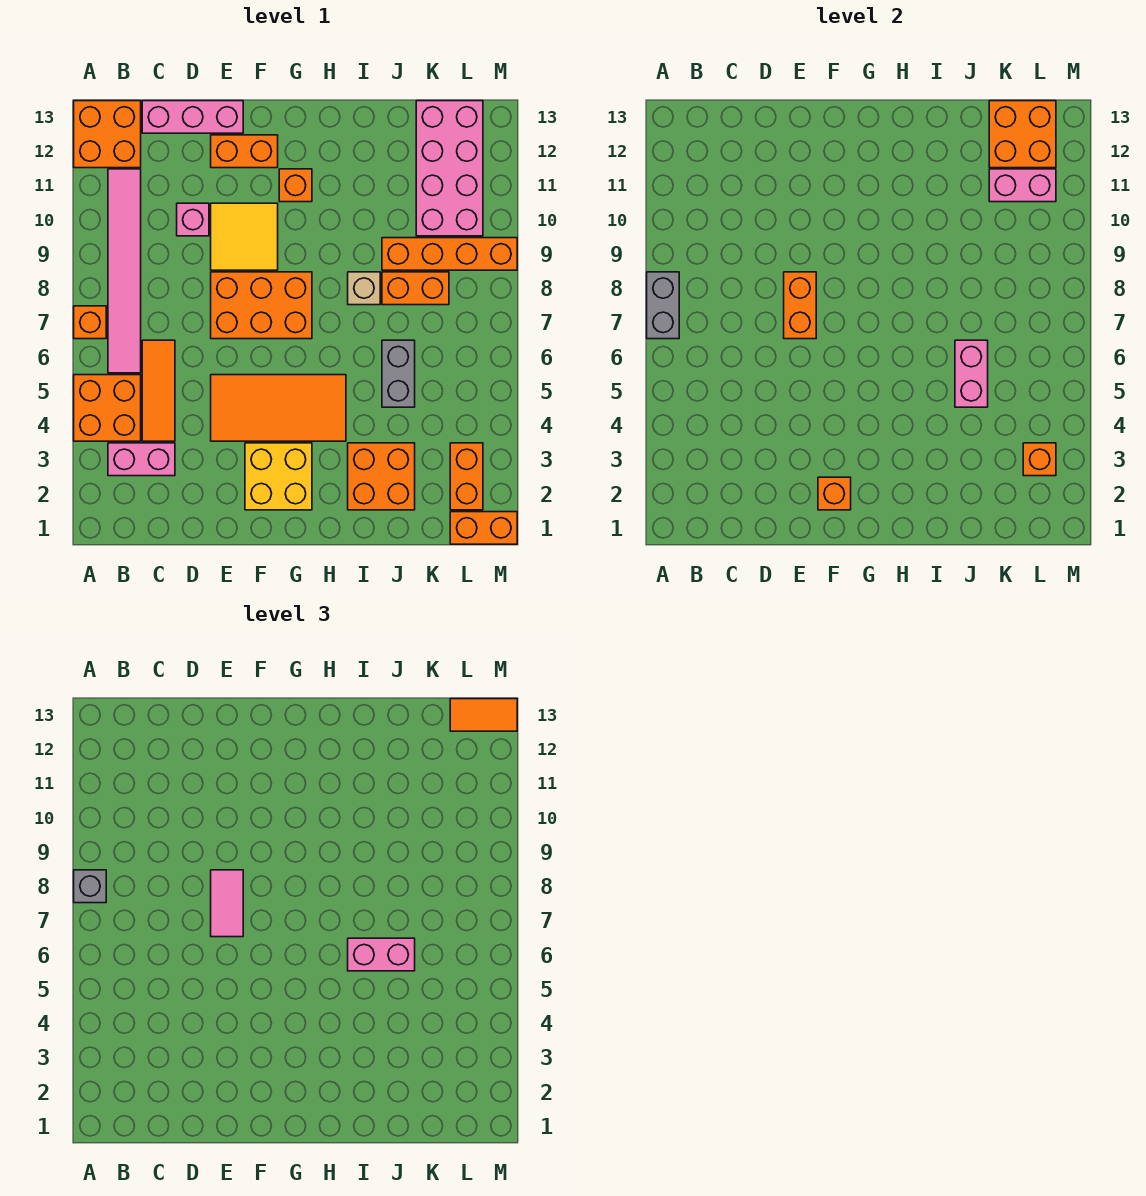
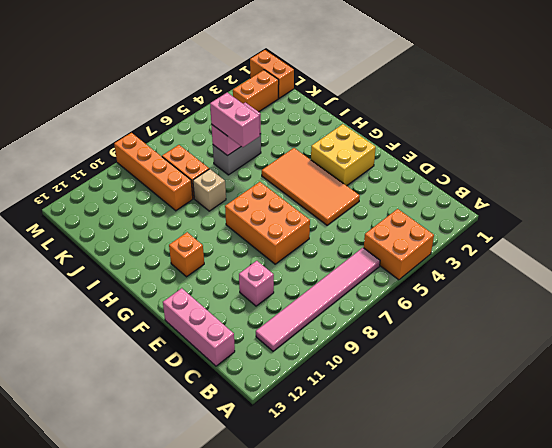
none -> orange 1x1 brick [74,306,106,339]
none -> orange 2x2 brick [74,101,141,168]
none -> pink 1x2 brick [108,443,175,476]
none -> orange 1x3 tile [142,340,175,441]

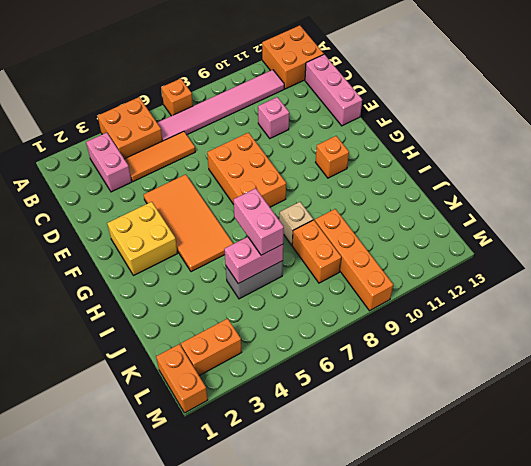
none -> yellow 2x2 tile [211,203,278,270]
none -> orange 1x2 brick [211,135,278,168]
none -> orange 2x2 brick [348,443,415,510]
none -> pink 2x4 brick [416,101,483,236]

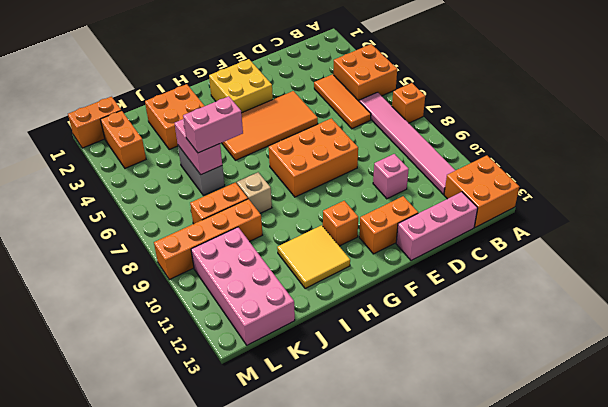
yellow 2x2 tile [277,225,350,289] -> yellow 2x2 tile moved to [211,203,278,270]
none -> pink 1x2 brick [108,443,175,476]
none -> grey 1x2 brick [647,272,679,339]
none -> orange 1x2 brick [784,272,816,339]
none -> orange 1x1 brick [818,477,851,510]

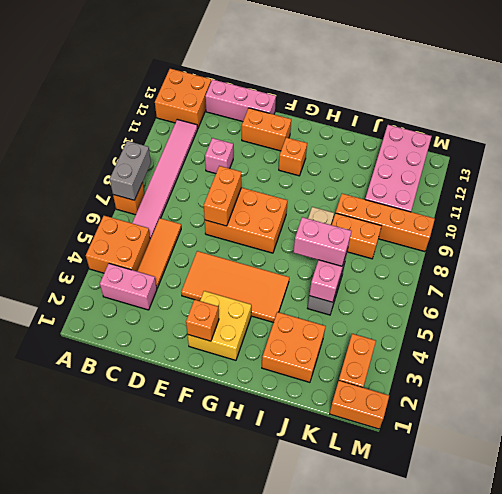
none -> yellow 2x2 tile [211,203,278,270]
none -> pink 1x2 brick [989,169,1056,202]
none -> orange 2x2 brick [989,101,1056,168]
none -> orange 1x1 brick [1023,443,1056,476]

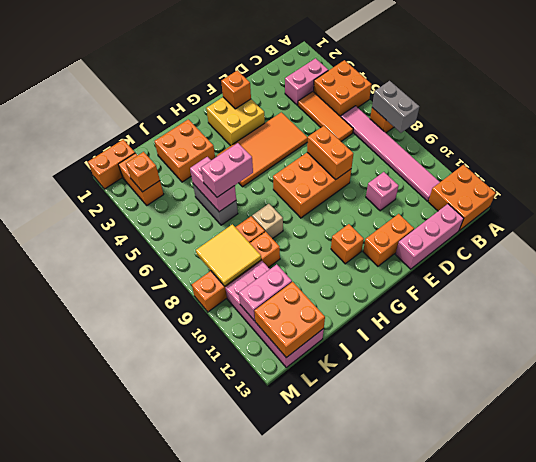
yellow 2x2 tile [196,224,261,286] -> yellow 2x2 tile moved to [211,203,278,270]
none -> grey 1x1 brick [74,870,106,903]
none -> pink 1x2 tile [211,870,243,937]
none -> orange 1x2 tile [450,699,517,731]

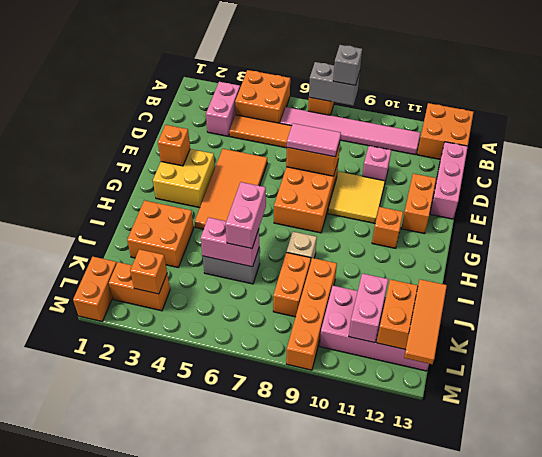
orange 1x3 tile [404,279,447,364] -> orange 1x2 tile [450,699,517,731]

